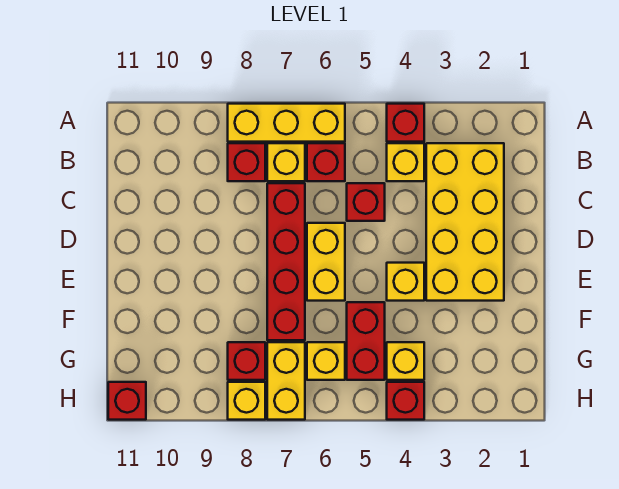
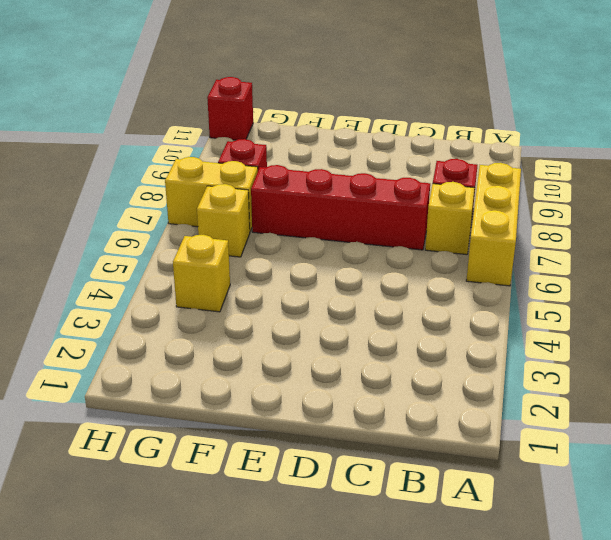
none -> red 1x1 brick [387,104,424,142]
none -> yellow 2x4 brick [426,143,504,301]
none -> yellow 1x1 brick [387,143,424,181]

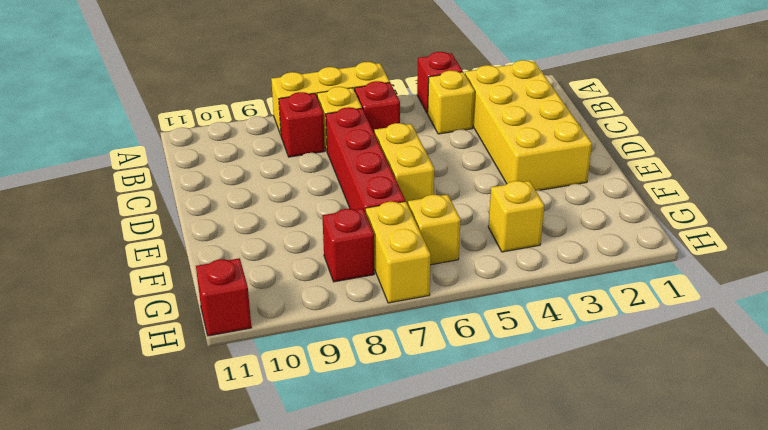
none -> red 1x1 brick [347,183,385,221]
none -> yellow 1x1 brick [387,263,424,301]
none -> red 1x2 brick [347,302,385,380]

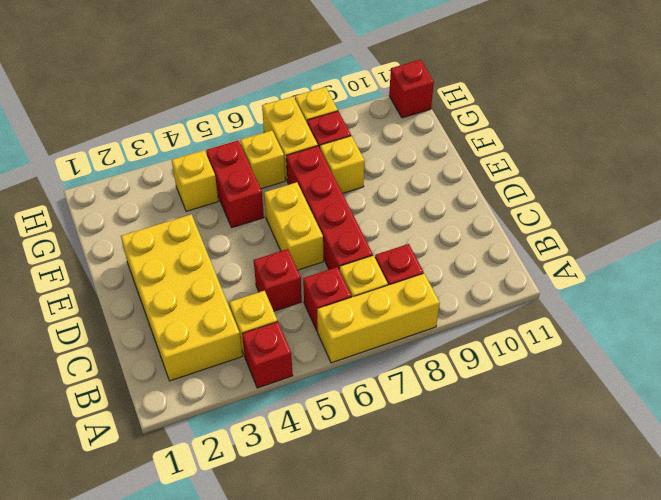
yellow 1x1 brick [320,136,365,193] -> yellow 1x1 brick moved to [387,263,424,301]
none -> red 1x1 brick [387,382,424,420]

